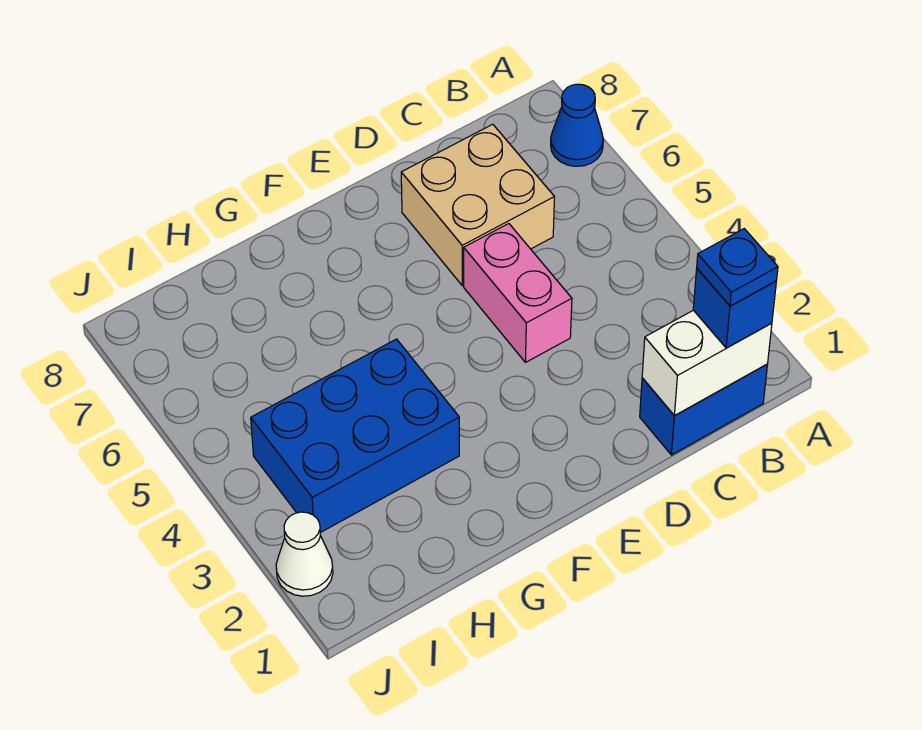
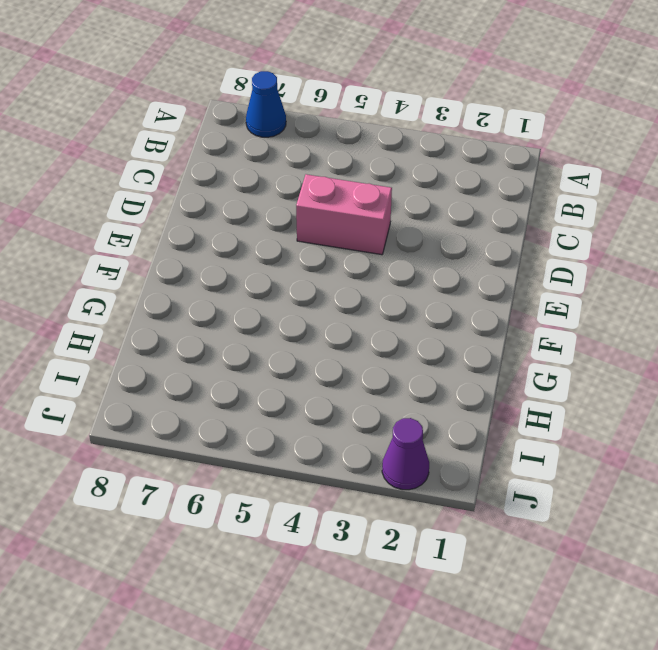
purple 1x1 cone [382,418,429,490] -> white 1x1 cone [276,512,333,596]
none -> blue 1x2 brick [640,365,767,455]
none -> tan 2x2 brick [401,124,554,285]

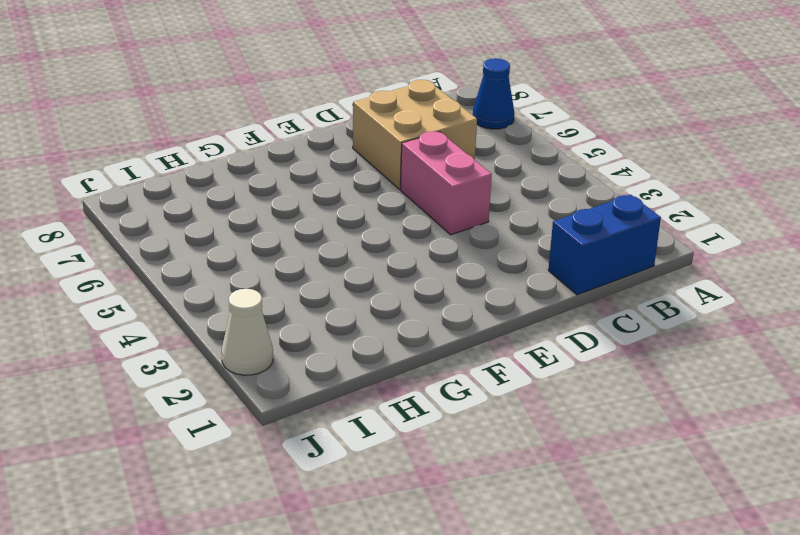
none -> blue 2x3 brick [251,339,459,533]
none -> white 1x2 brick [642,310,772,416]

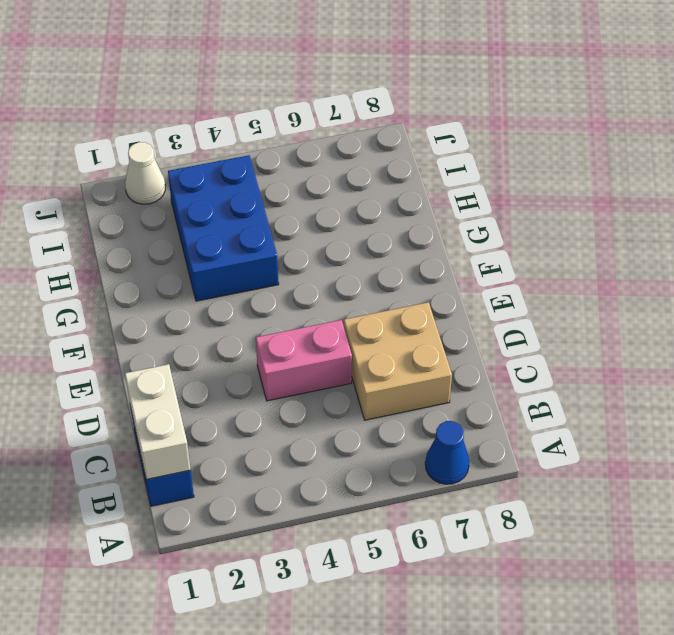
none -> blue 1x1 brick [693,269,776,348]
none -> blue 1x1 plate [697,229,778,306]

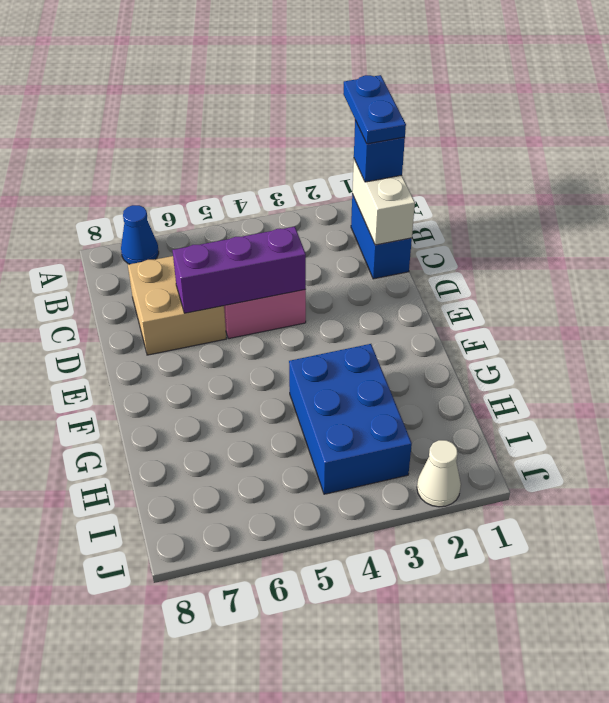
blue 1x2 plate [343,75,406,144] -> blue 1x1 plate [697,229,778,306]
purple 1x3 brick [173,227,306,313] -> none

